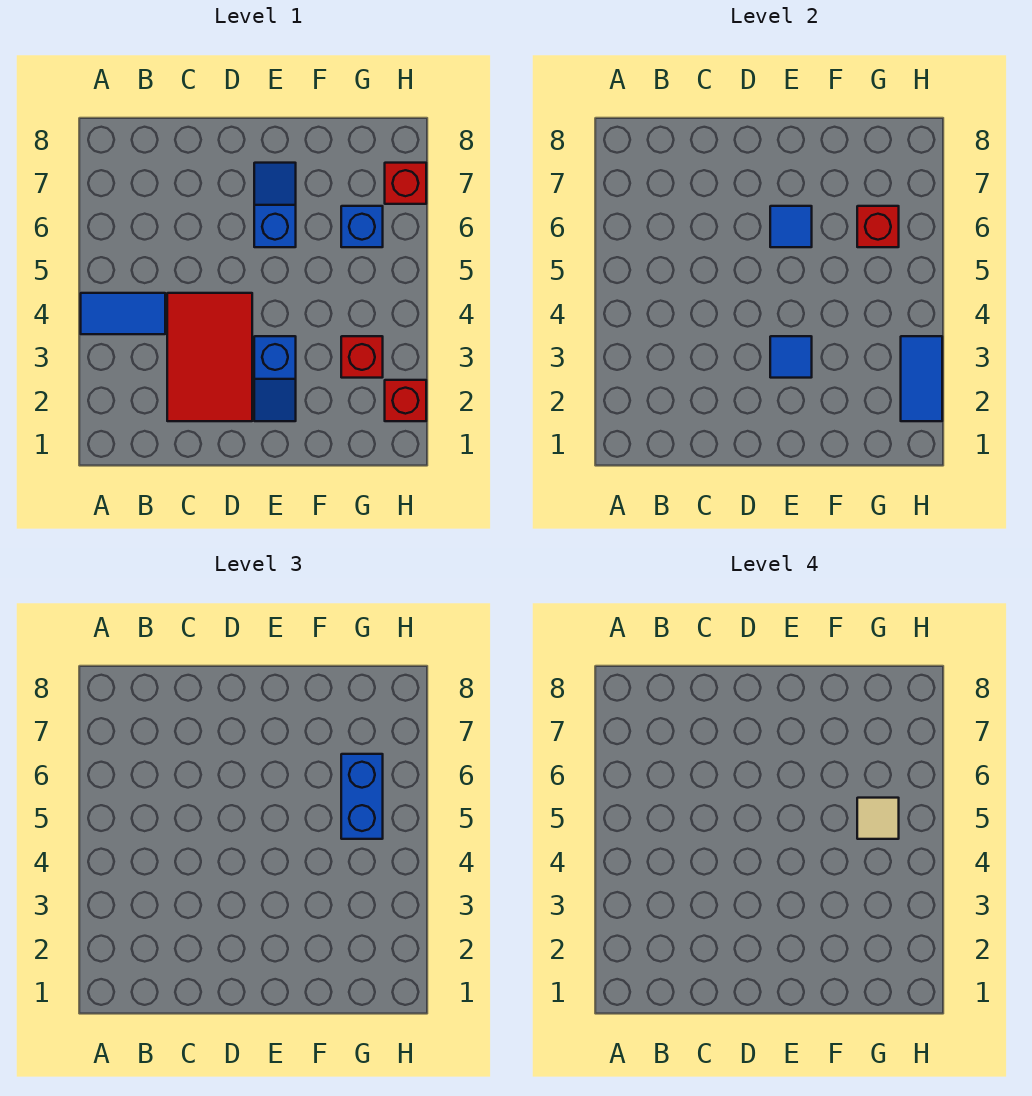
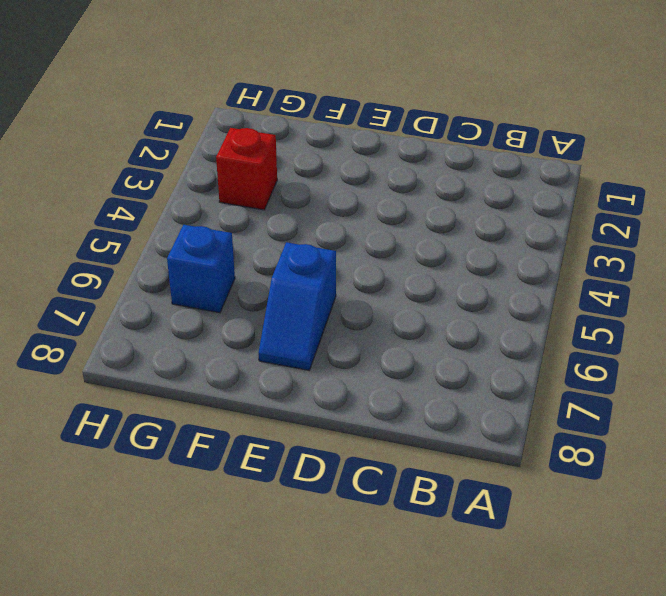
none -> blue 1x2 tile [81,293,165,334]
none -> red 2x3 tile [167,293,252,421]
none -> blue 1x2 slope [254,336,296,421]

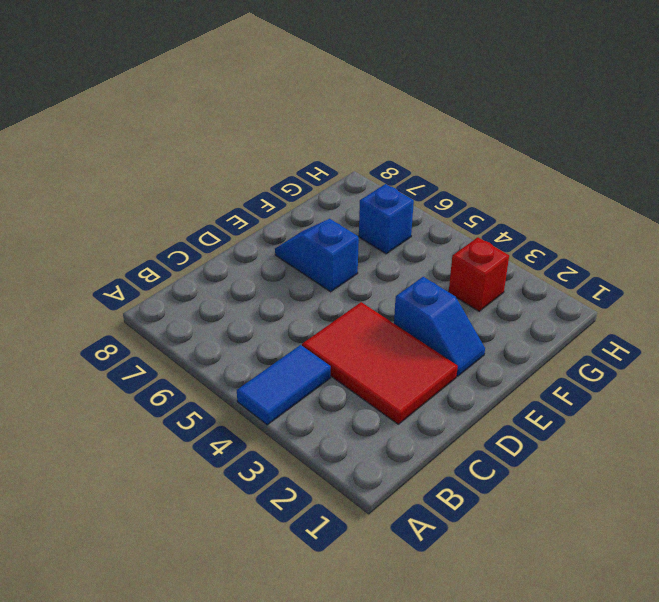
none -> red 1x1 brick [385,380,426,421]
none -> red 1x1 brick [385,163,426,204]
none -> blue 1x1 tile [770,336,812,378]

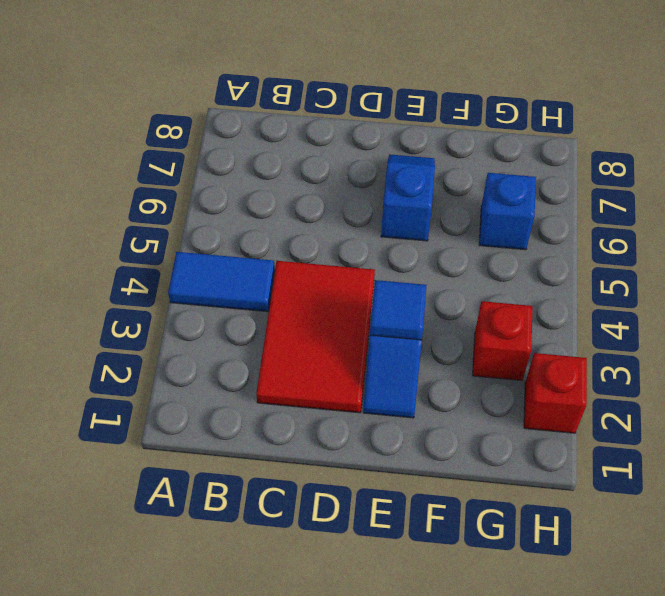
none -> red 1x1 brick [385,163,426,204]
none -> blue 1x1 tile [770,206,812,247]
none -> red 1x1 brick [857,206,899,247]

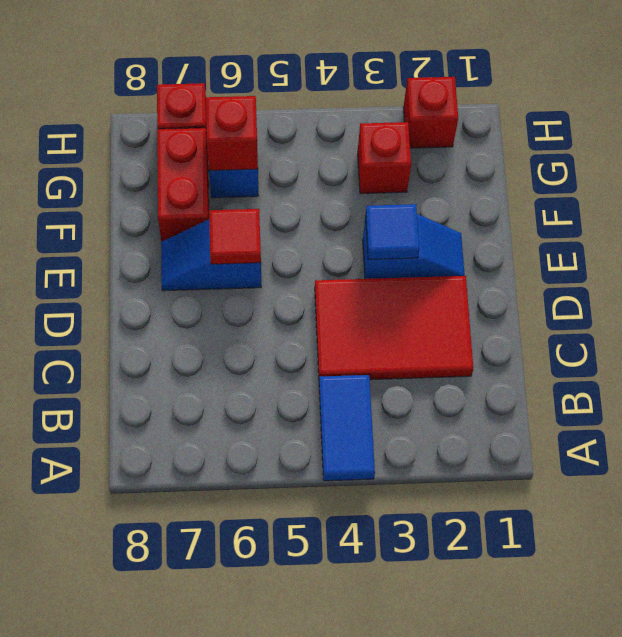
red 1x1 tile [209,209,261,264] -> blue 1x1 tile [770,206,812,247]
red 1x2 brick [157,128,209,242] -> none
none -> blue 1x2 tile [901,336,942,421]
none -> blue 1x2 brick [341,754,383,839]
none -> tan 1x1 tile [857,798,899,839]

